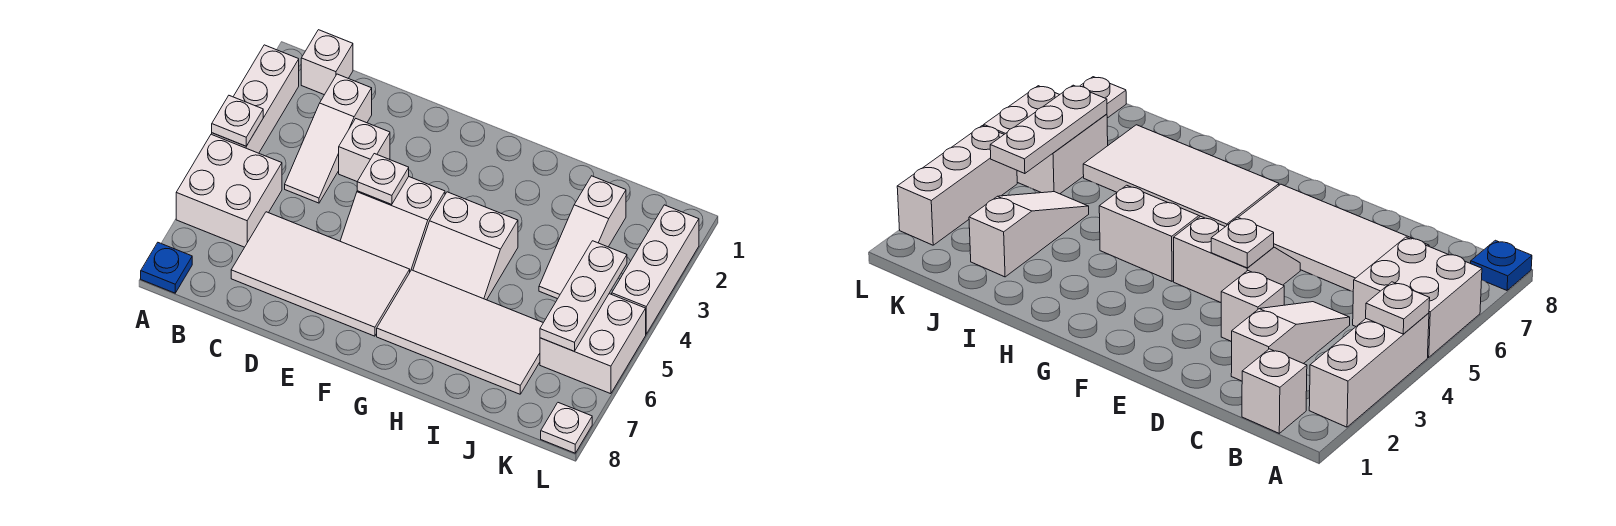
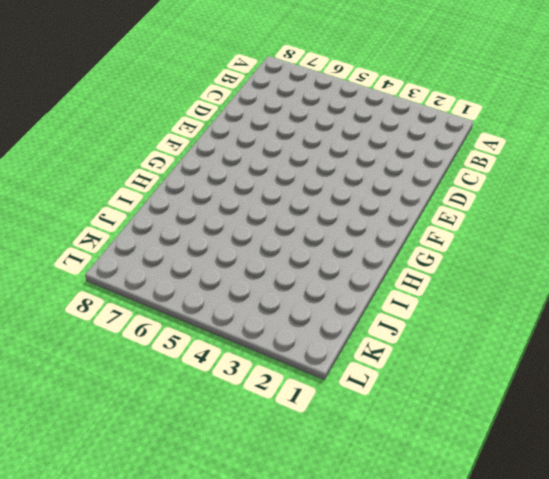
none -> white 1x3 brick [212,45,299,153]
none -> white 2x2 brick [176,134,282,247]
none -> blue 1x1 plate [141,243,192,293]

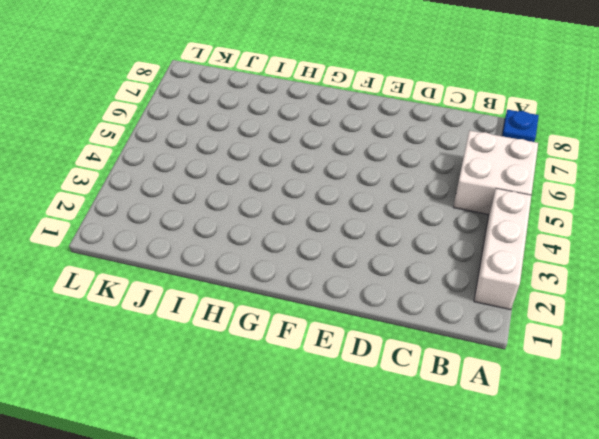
none -> white 1x1 brick [301,30,353,95]
none -> white 1x3 slope [285,74,372,203]
none -> white 2x4 tile [231,212,410,336]

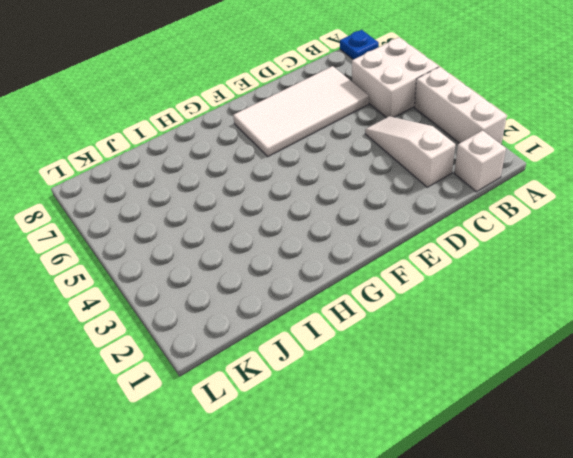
none -> white 1x1 brick [339,119,390,181]
none -> white 2x2 slope [340,177,445,271]
none -> white 2x2 slope [413,192,518,300]

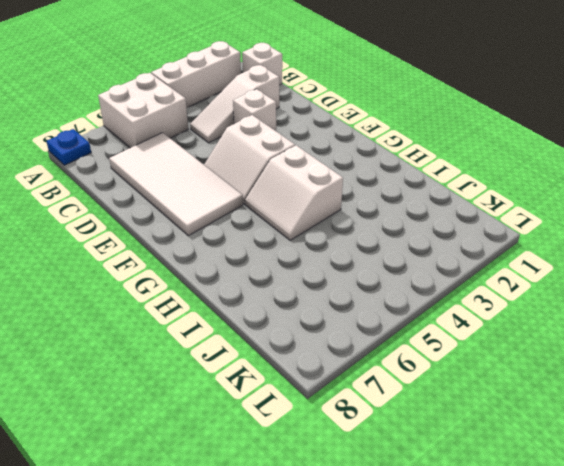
none -> white 2x4 tile [377,270,543,394]
none -> white 1x3 slope [539,176,626,299]
none -> white 2x2 brick [540,294,646,394]

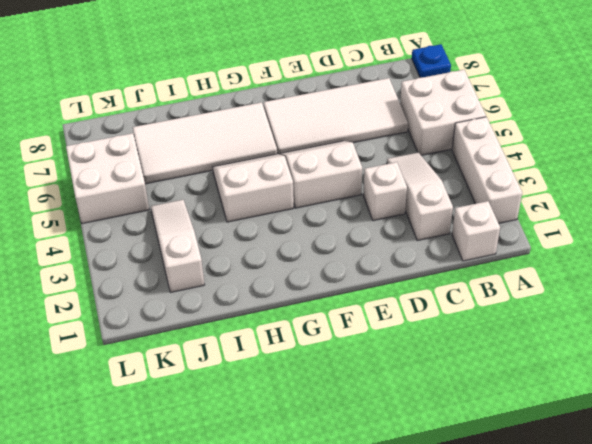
none -> white 1x3 brick [612,205,699,334]
none -> white 1x1 plate [541,403,592,453]
none -> white 1x1 plate [212,96,263,146]

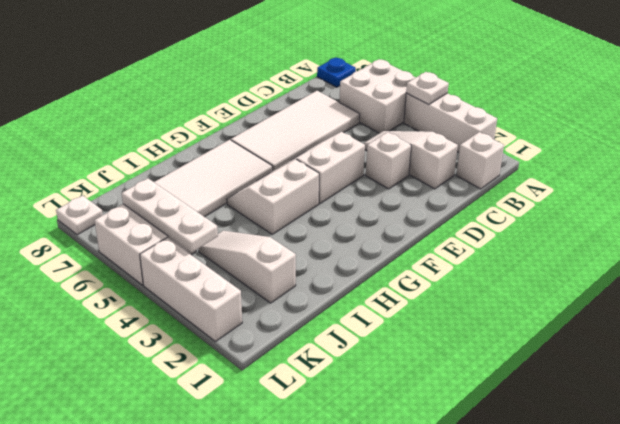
none -> white 1x1 plate [357,154,409,204]

